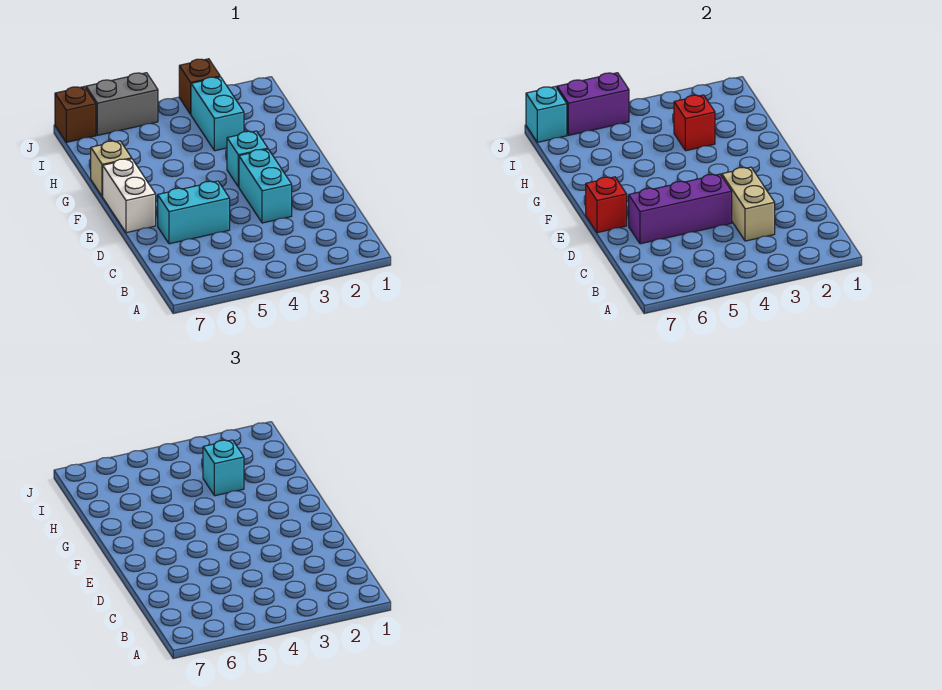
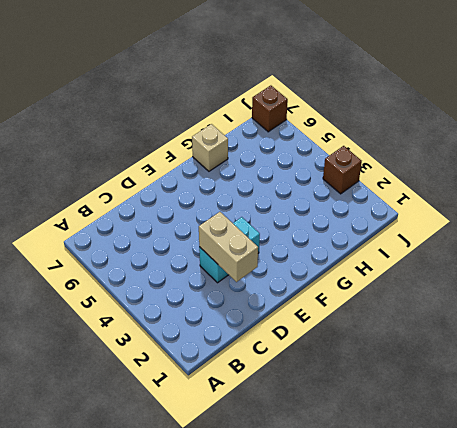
tan 1x2 brick [199,212,258,282] -> tan 1x2 brick turned to [722,167,775,241]
none -> cyan 1x2 brick [158,181,230,244]
none -> white 1x2 brick [103,159,156,233]
none -> cyan 1x1 brick [227,131,268,187]

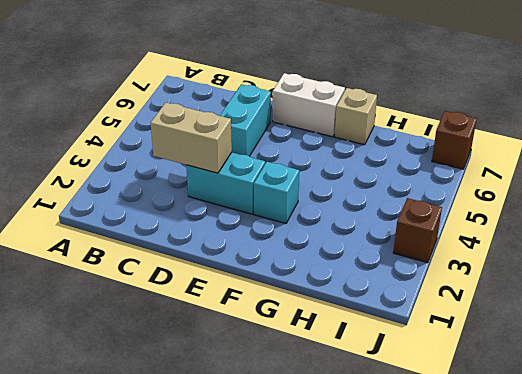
none -> cyan 1x2 brick [191,77,244,151]
none -> grey 1x2 brick [86,73,158,135]
none -> purple 1x3 brick [629,174,732,244]

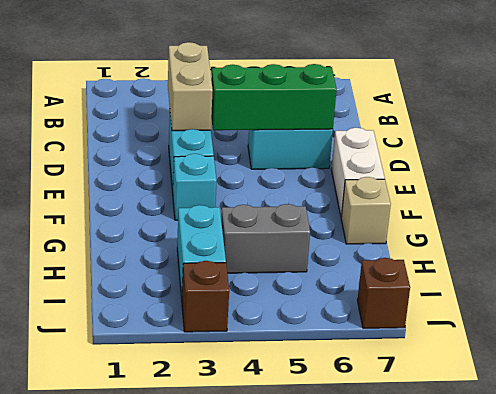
green 1x3 brick [211,64,337,130] -> purple 1x3 brick [629,174,732,244]
grey 1x2 brick [221,204,310,273] -> grey 1x2 brick moved to [86,73,158,135]
none -> red 1x1 brick [586,177,627,233]
none -> red 1x1 brick [674,95,715,151]
none -> purple 1x2 brick [557,73,629,135]

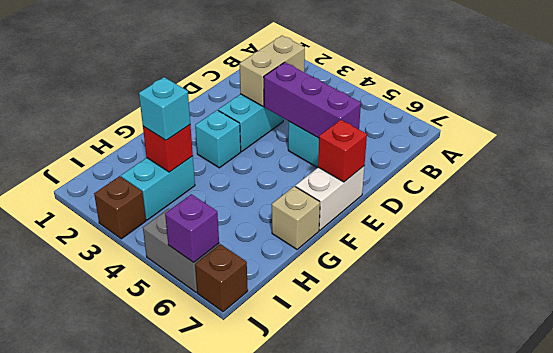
purple 1x1 brick [165,194,219,262] -> purple 1x2 brick [557,73,629,135]
none -> cyan 1x1 brick [526,87,567,142]

